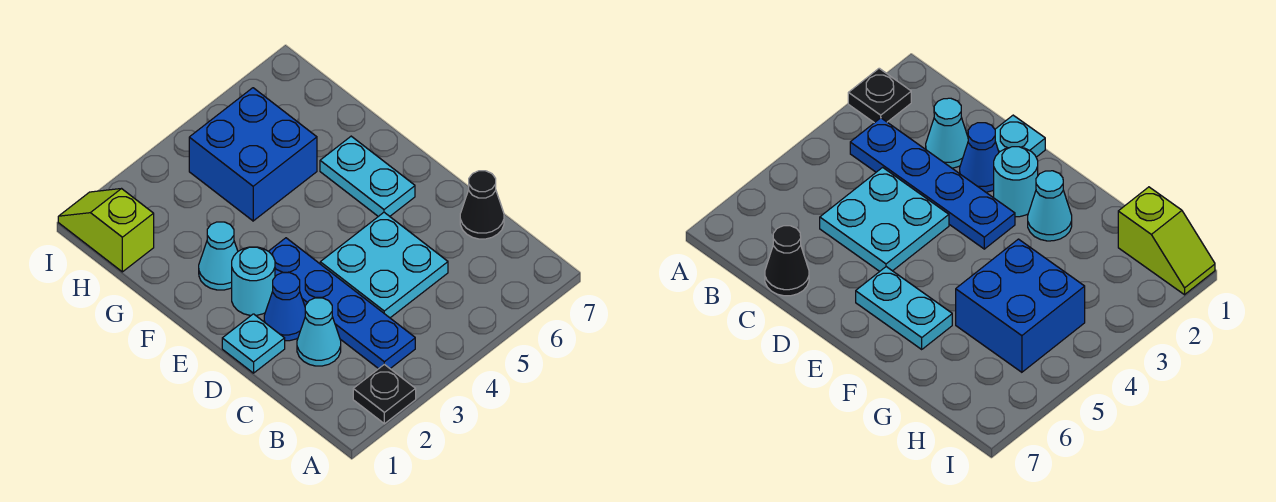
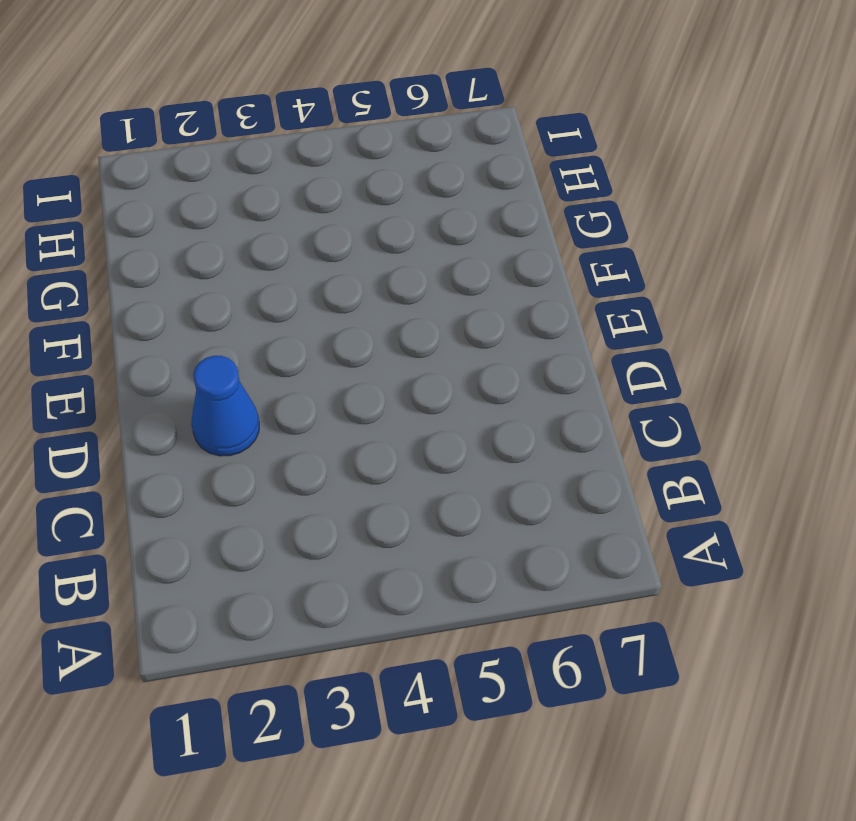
none -> black 1x1 plate [353,364,416,424]
none -> blue 1x4 plate [269,238,415,369]
none -> cyan 1x1 cone [297,298,341,366]

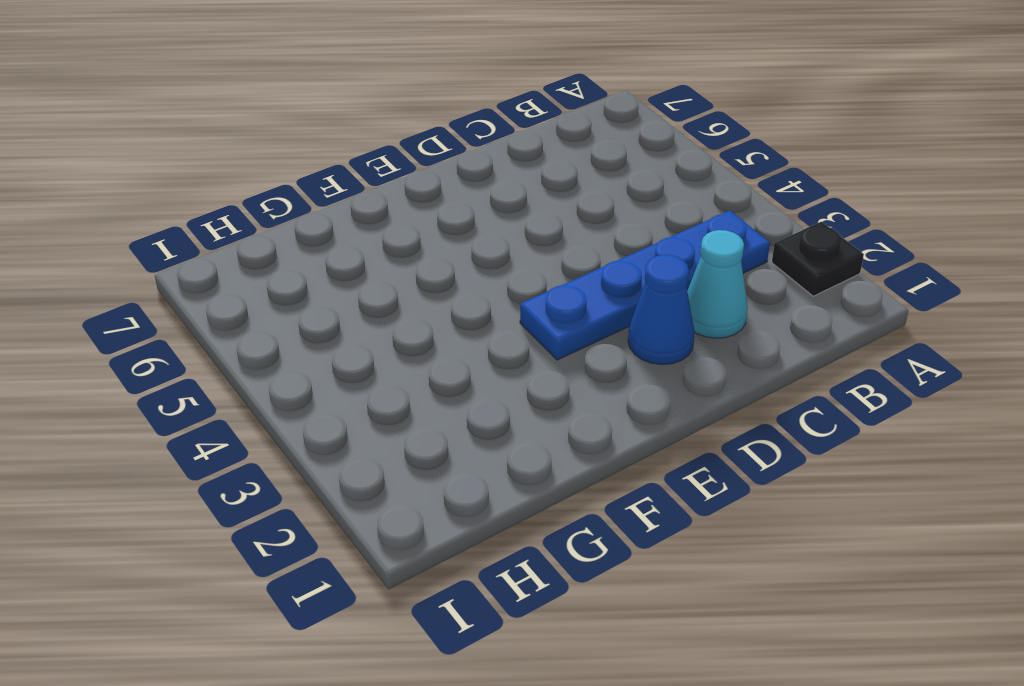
none -> cyan 2x2 plate [320,212,448,318]
none -> black 1x1 cone [460,171,504,239]
none -> cyan 1x1 plate [222,314,285,373]

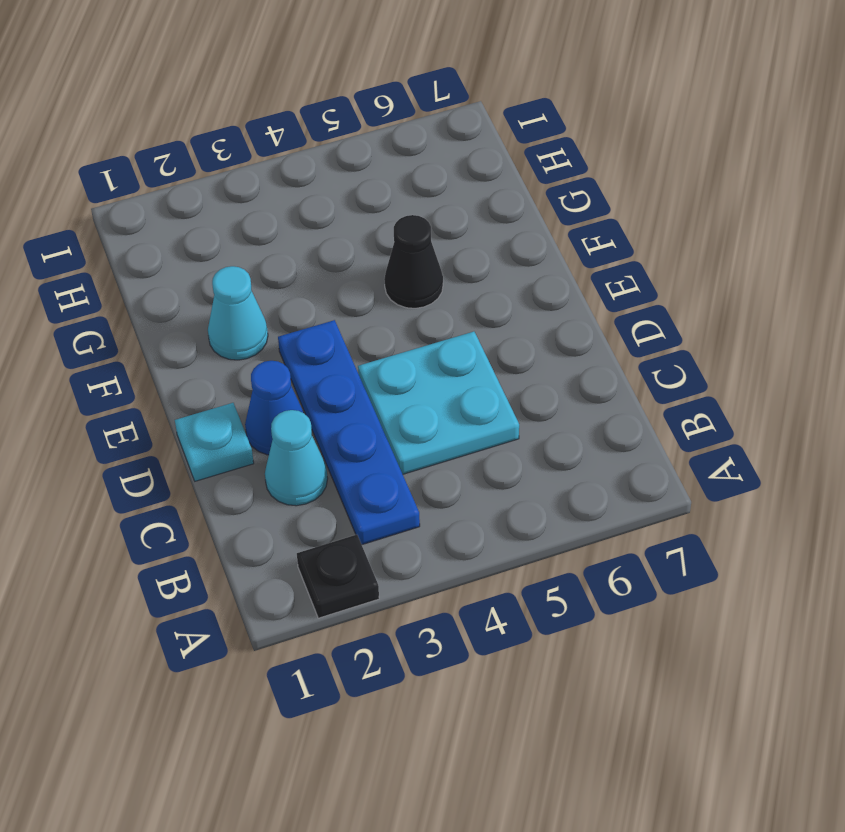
black 1x1 cone [384,215,443,308] -> black 1x1 cone moved to [460,171,504,239]
none -> cyan 1x1 round brick [232,247,275,315]
none -> cyan 1x2 plate [320,136,415,216]
none -> blue 2x2 brick [189,88,317,221]

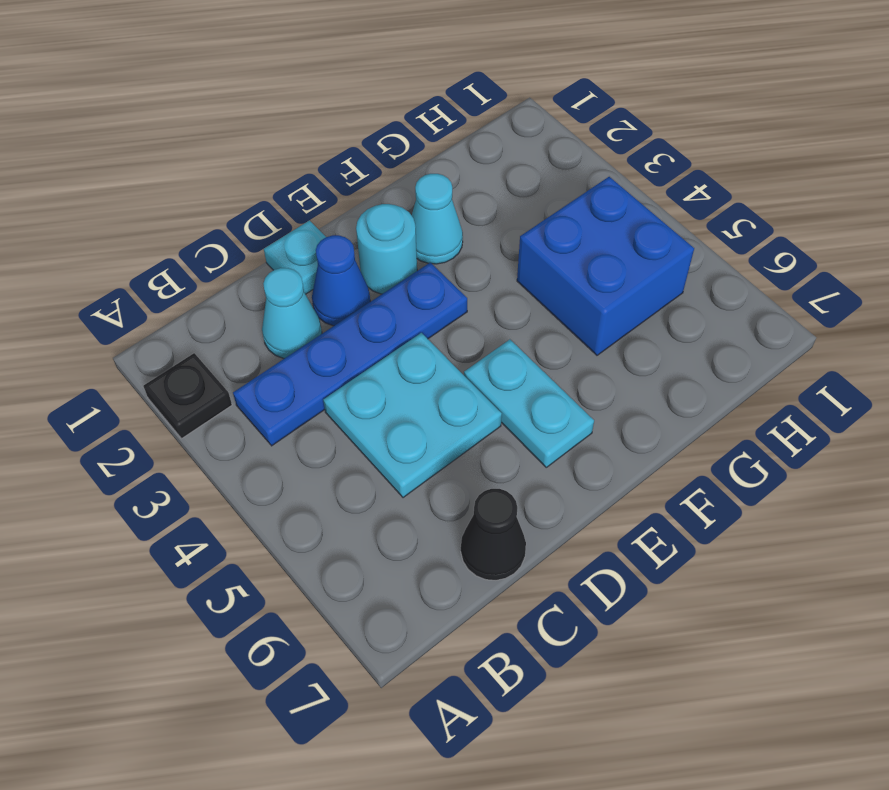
cyan 1x2 plate [464,340,594,467] -> cyan 1x2 plate turned to [320,136,415,216]
none -> lime 1x2 slope [58,189,154,272]

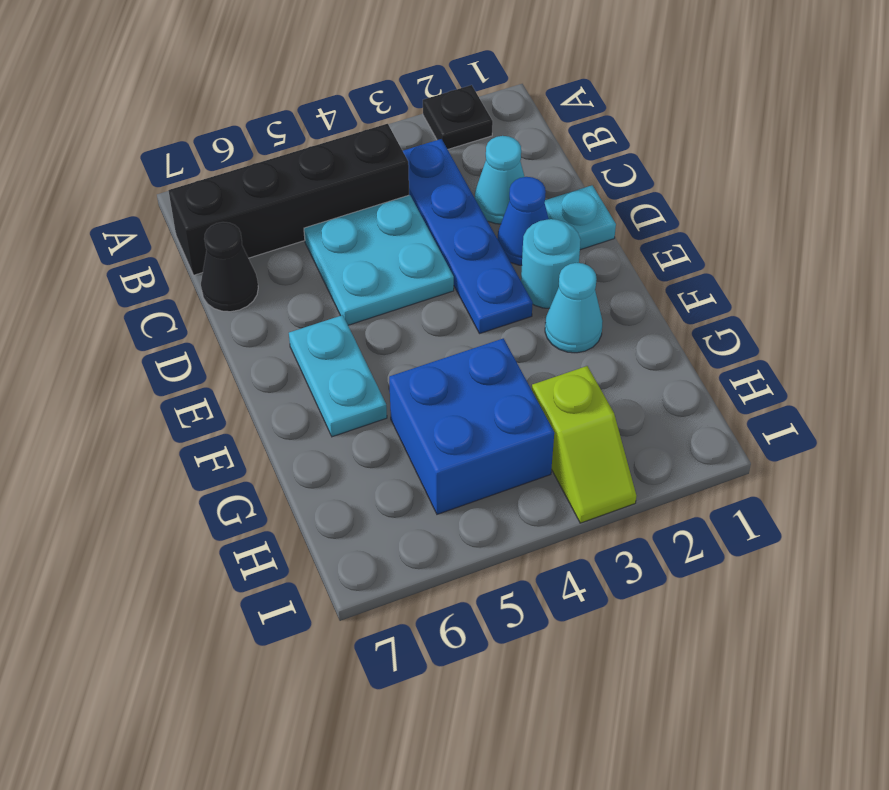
black 1x4 brick [168,124,409,275] -> none
lime 1x2 slope [532,366,636,523] -> lime 1x2 slope moved to [58,189,154,272]

